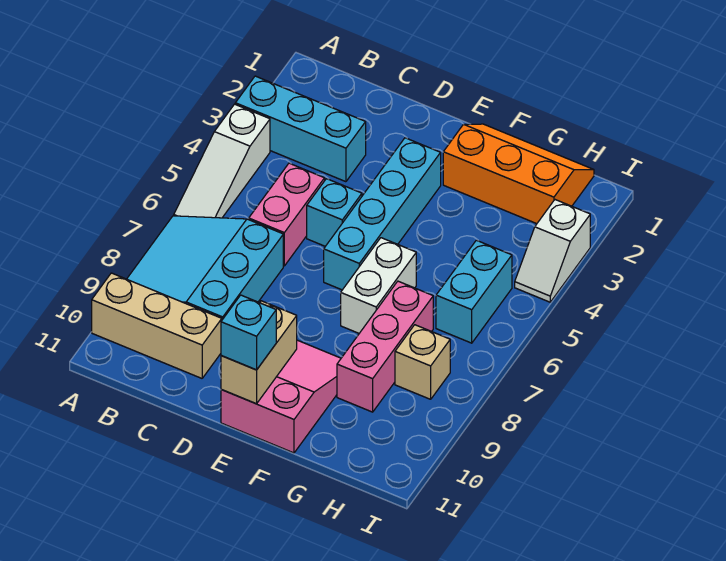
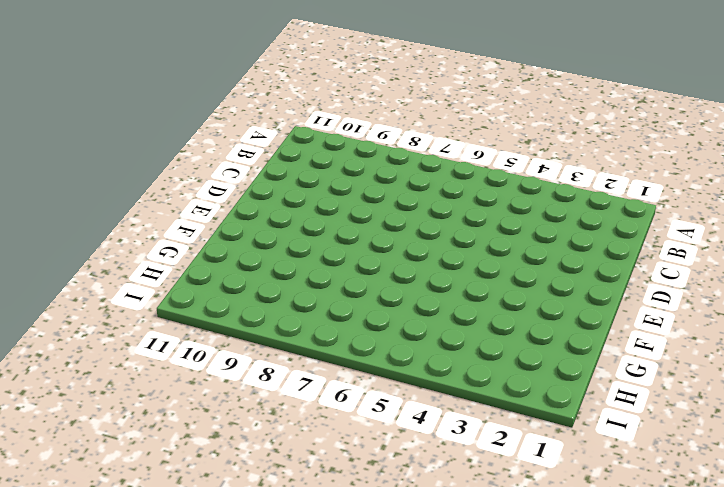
none -> cyan 1x3 brick [235,76,366,182]
none -> white 1x3 slope [174,104,270,218]
none -> cyan 3x3 slope [127,216,283,320]

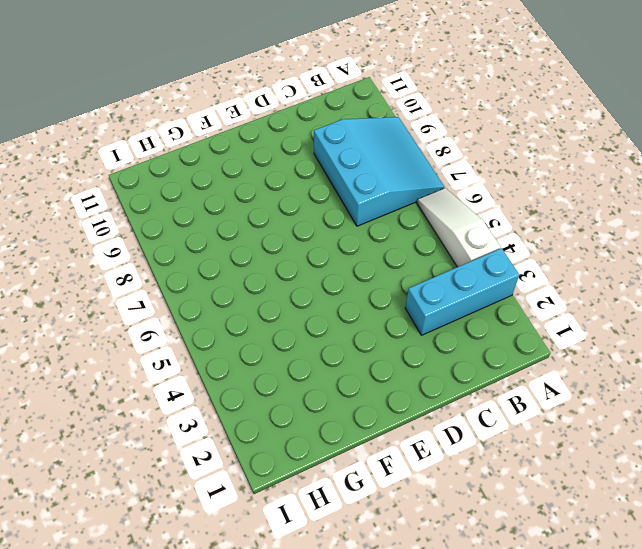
none -> tan 1x3 brick [92,273,222,378]
none -> pink 1x2 brick [249,163,325,266]
none -> cyan 1x1 brick [307,179,362,246]

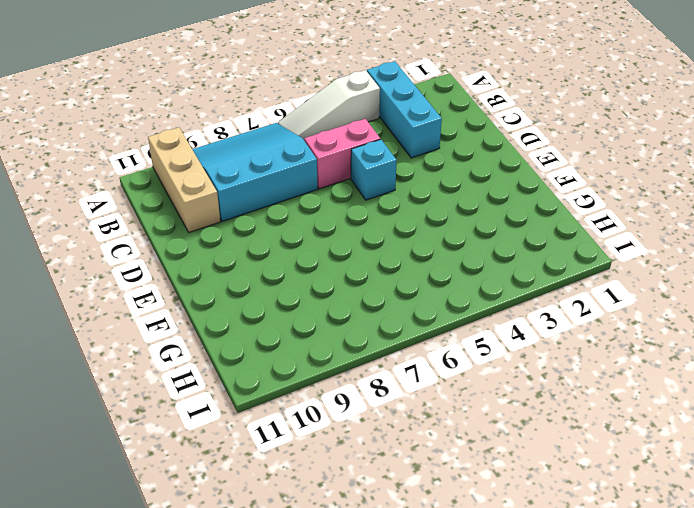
none -> cyan 1x4 brick [324,138,441,290]
none -> pink 2x3 slope [221,340,341,453]
none -> orange 2x3 slope [443,124,594,224]

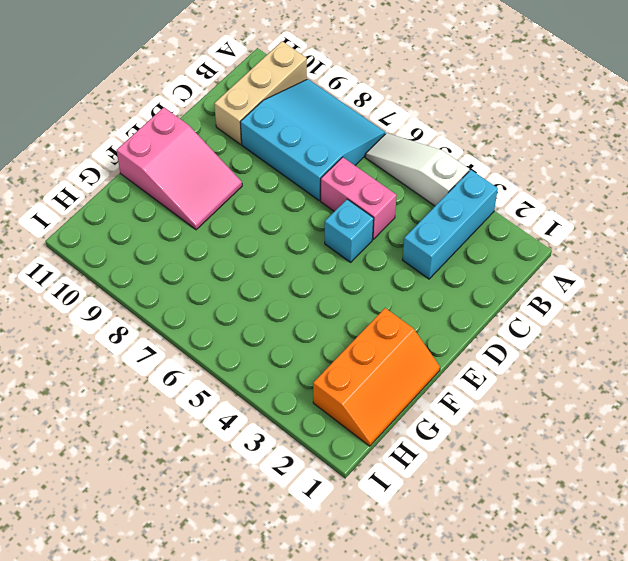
none -> cyan 1x4 brick [324,138,441,290]
none -> white 1x2 brick [341,238,416,333]
none -> pink 1x3 brick [337,281,433,412]

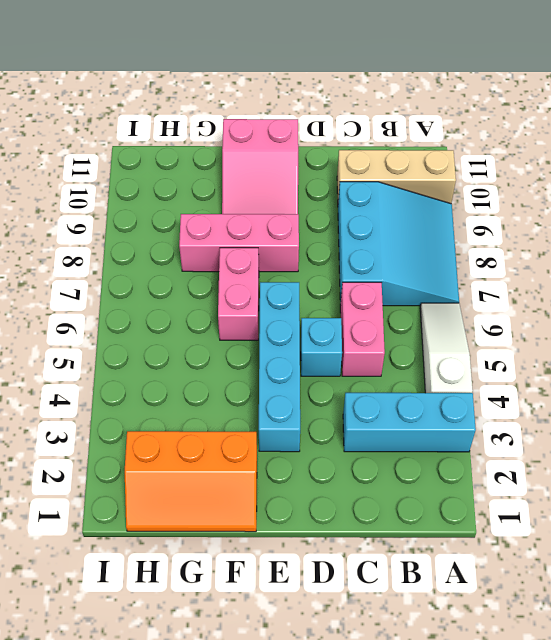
pink 1x3 brick [179,214,299,272] -> pink 1x3 brick turned to [337,281,433,412]
pink 1x2 brick [218,248,259,340] -> white 1x2 brick [341,238,416,333]
none -> cyan 1x2 brick [436,240,512,343]
none -> tan 1x1 brick [395,325,450,399]
none -> white 1x2 slope [515,200,590,302]

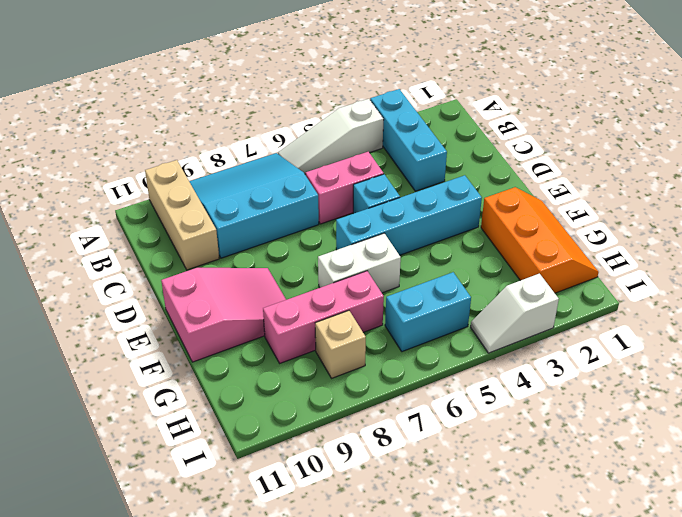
none -> tan 1x2 brick [221,301,297,404]
none -> cyan 1x1 brick [221,295,276,370]

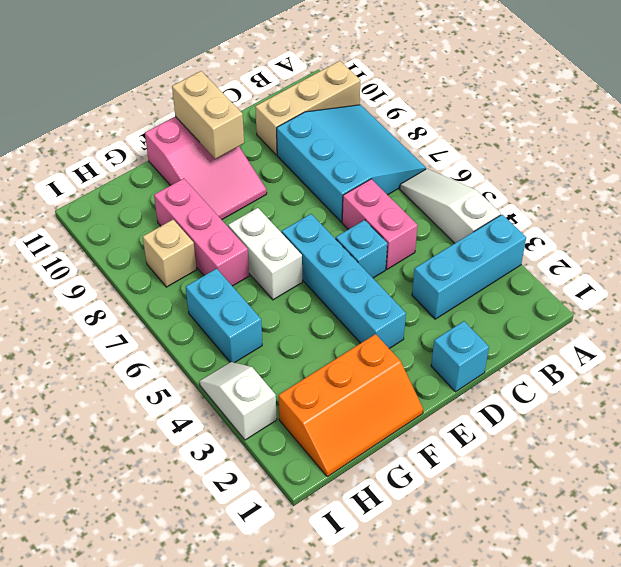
cyan 1x1 brick [431,321,489,392] -> cyan 1x1 brick moved to [221,295,276,370]

